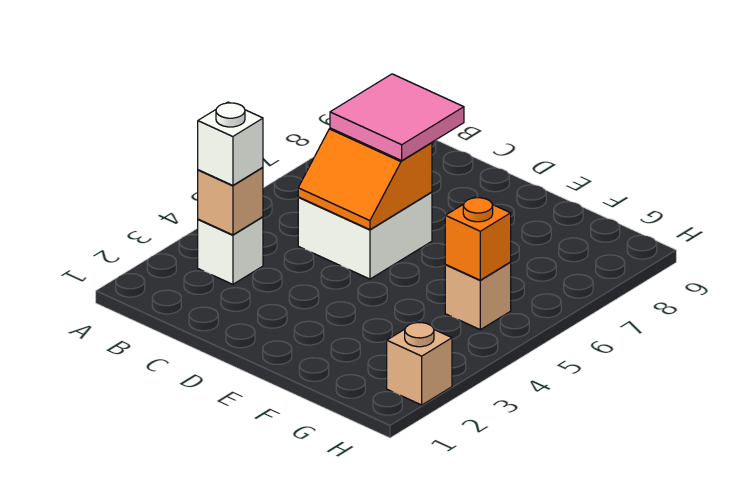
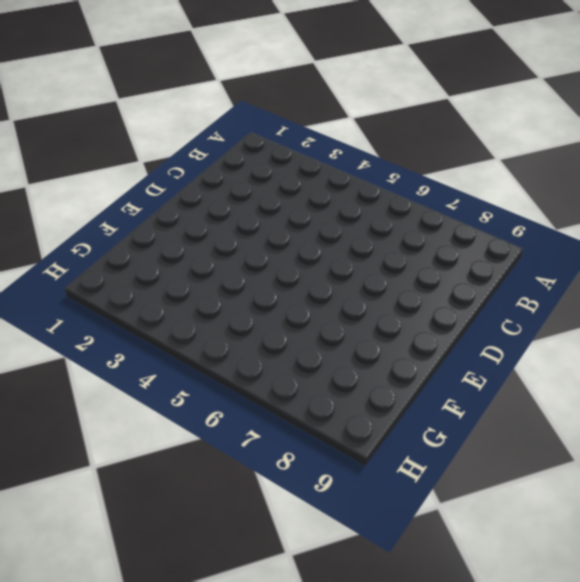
none -> white 1x1 brick [198,217,263,284]
none -> white 2x2 brick [298,192,432,279]

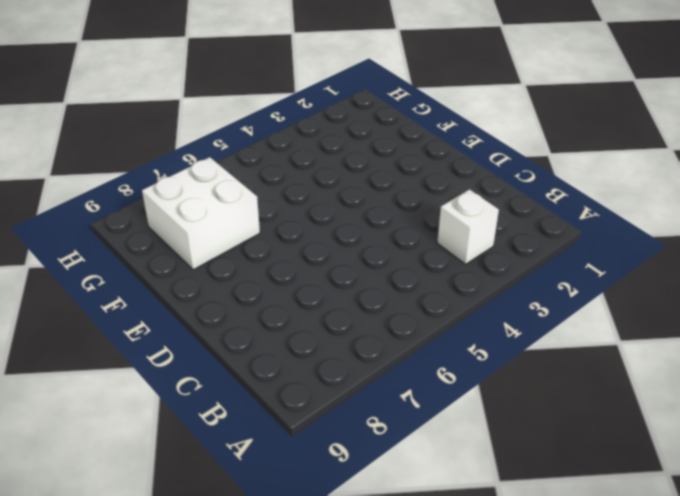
white 2x2 brick [142,157,260,270] -> white 2x2 brick moved to [298,192,432,279]
none -> tan 1x1 brick [445,263,511,330]
none -> tan 1x1 brick [387,322,452,405]

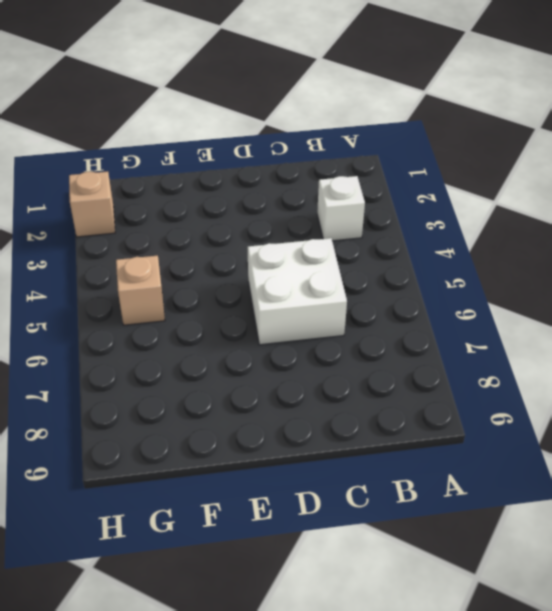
none -> tan 1x1 brick [198,167,263,235]
none -> orange 2x2 slope [298,128,432,230]

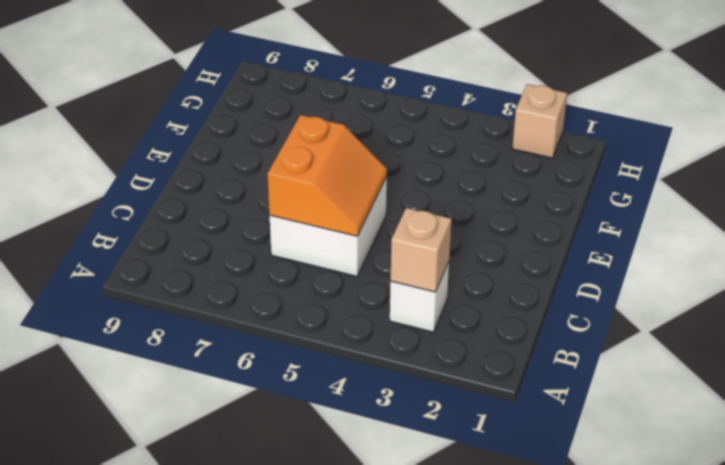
none -> tan 1x1 brick [445,263,511,330]
none -> orange 1x1 brick [445,197,511,280]

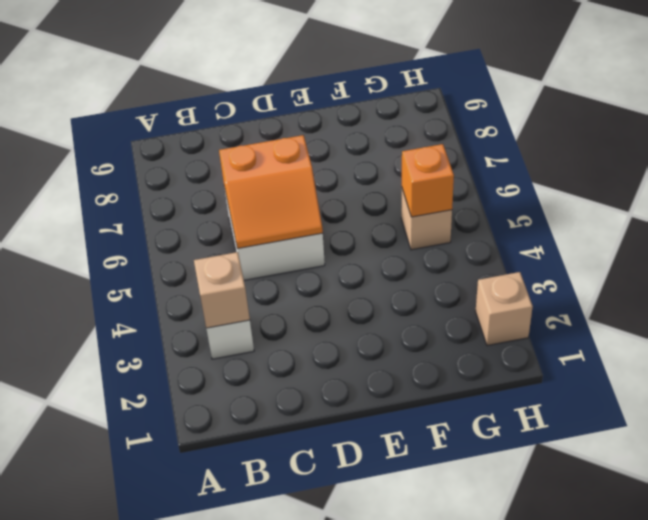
none -> white 1x1 brick [198,102,263,185]
none -> pink 2x2 tile [330,74,464,161]

